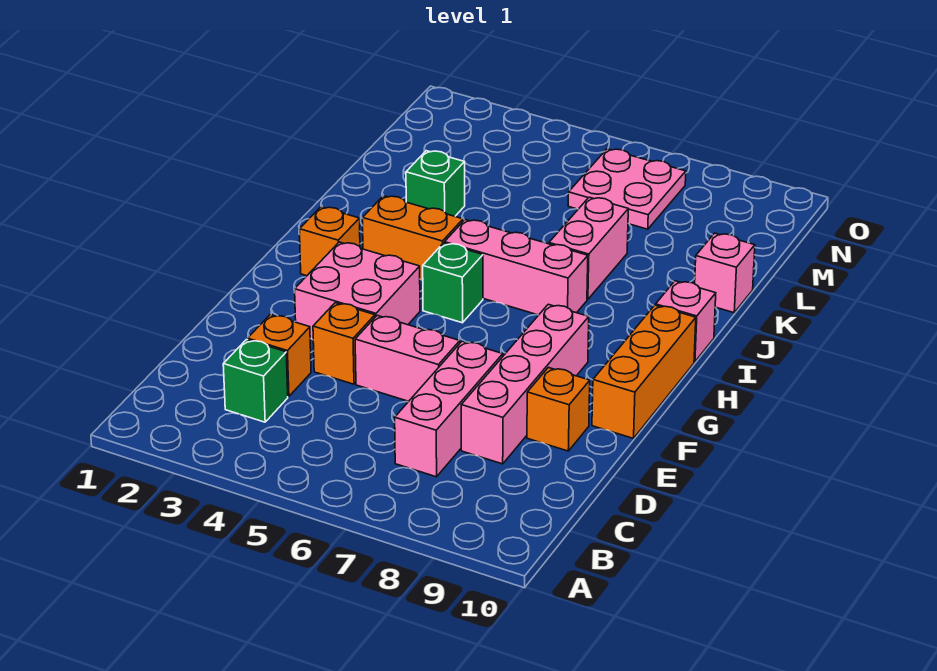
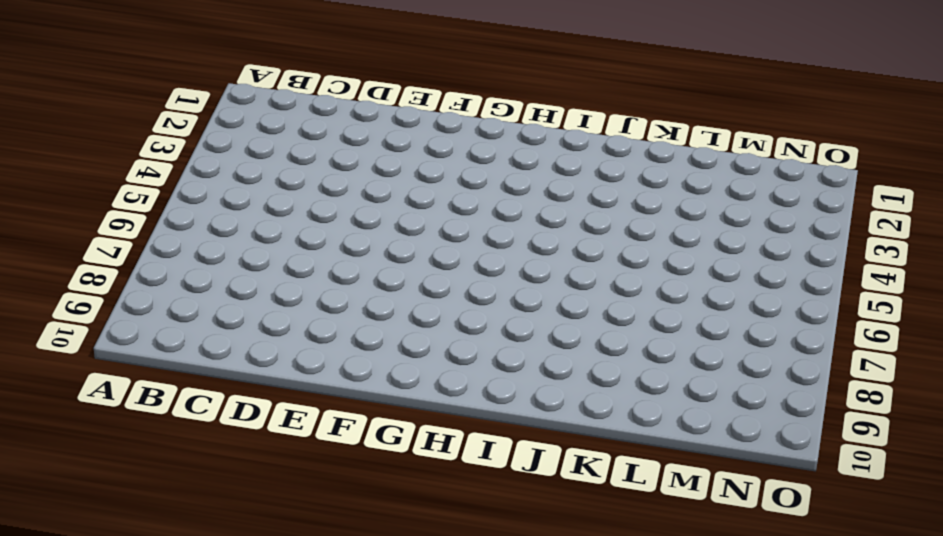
none -> green 1x1 brick [223,340,288,422]
none -> pink 1x3 brick [395,341,503,477]
none -> orange 1x1 brick [248,315,311,397]

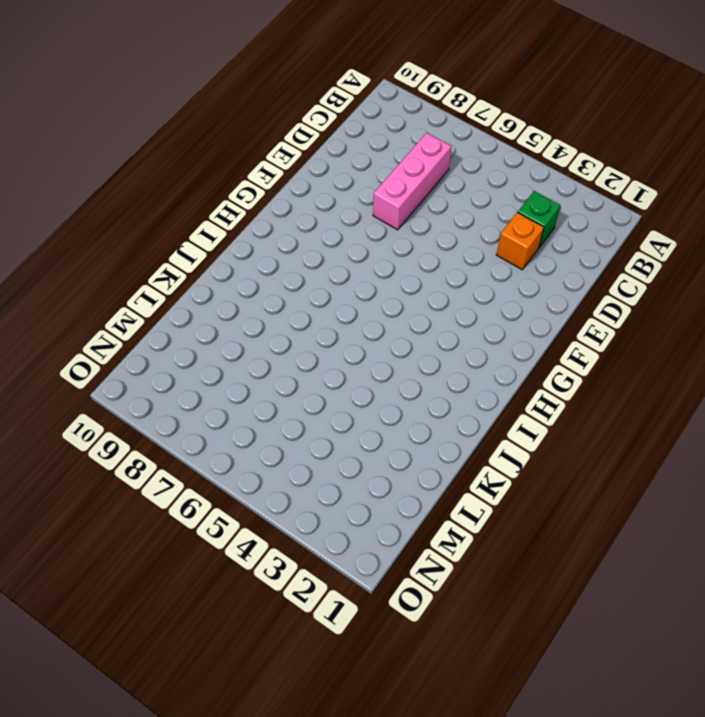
none -> pink 1x4 brick [461,304,589,464]
none -> orange 1x1 brick [313,303,375,384]
none -> pink 1x2 brick [355,316,460,401]

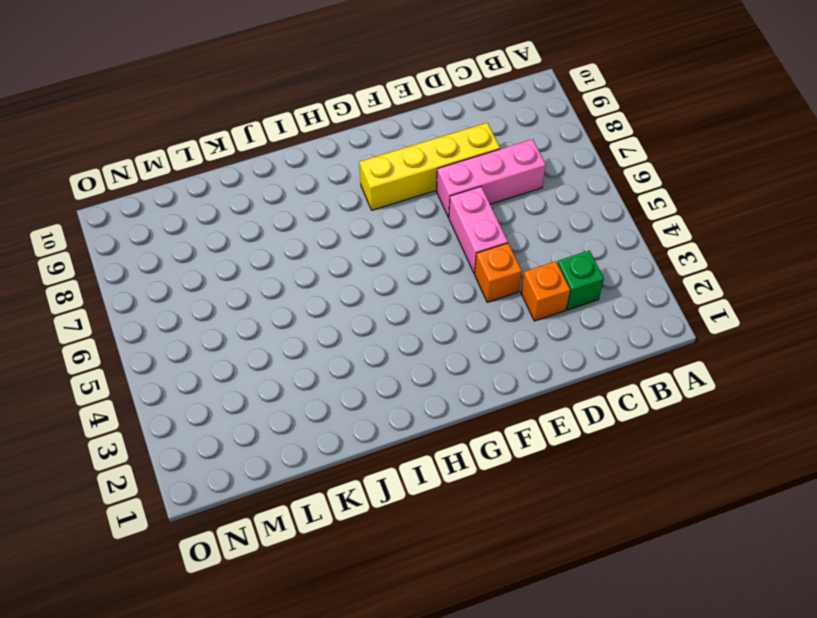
yellow 1x4 brick [359,123,500,210] -> pink 1x4 brick [461,304,589,464]
none -> orange 1x1 brick [527,368,590,451]
none -> pink 2x2 brick [295,242,420,340]
none -> orange 1x3 brick [592,305,696,438]

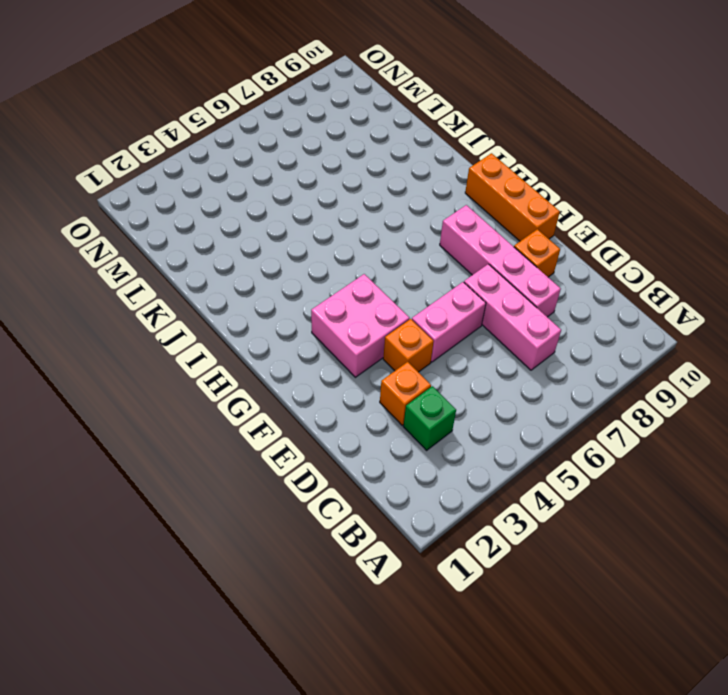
none -> orange 1x1 brick [299,207,360,276]
none -> green 1x1 brick [423,243,483,323]
none -> orange 1x2 brick [363,196,463,280]

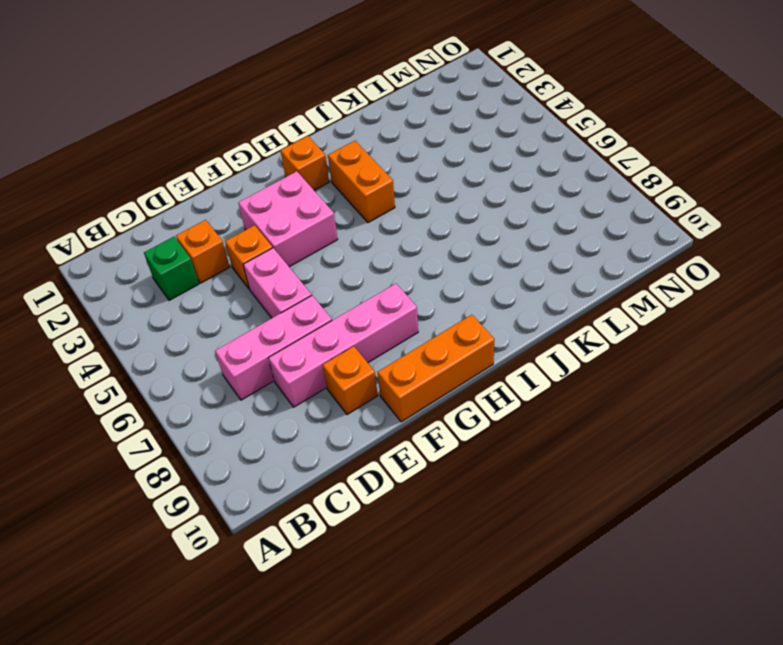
none -> green 1x1 brick [423,243,483,323]
none -> pink 1x3 brick [445,220,588,315]
none -> pink 1x1 brick [656,281,716,362]

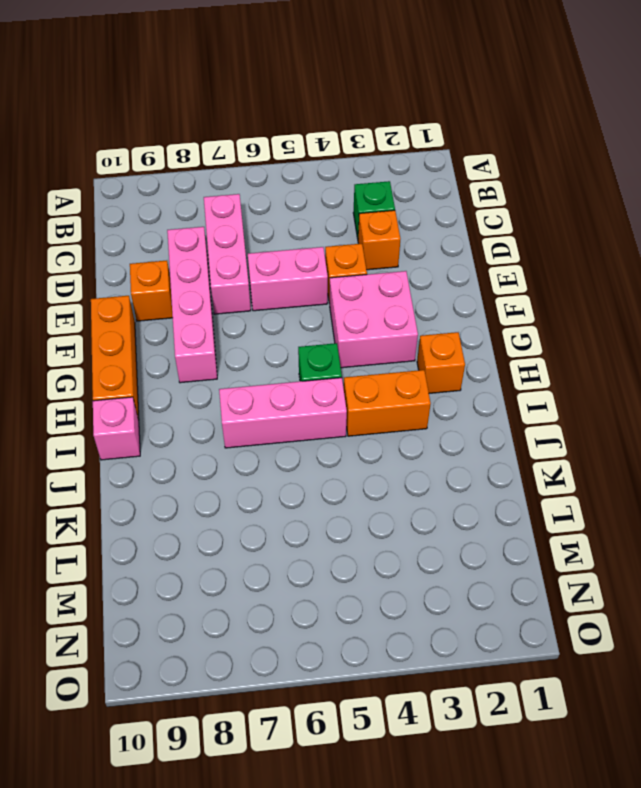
none -> pink 1x2 brick [549,197,628,299]
none -> green 1x1 brick [406,151,465,216]
none -> pink 1x1 brick [695,233,755,313]

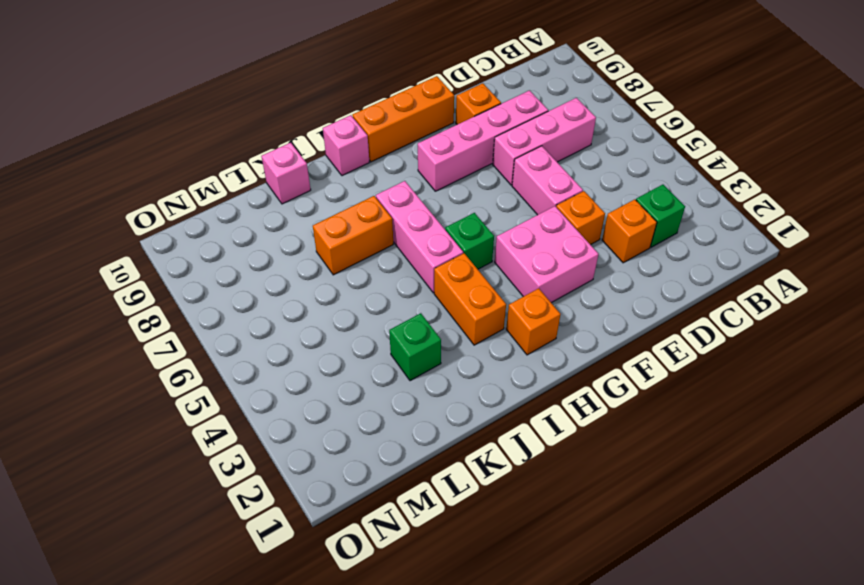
orange 1x2 brick [313,196,393,275] -> pink 1x2 brick [549,197,628,299]
none -> pink 2x2 plate [568,149,686,229]

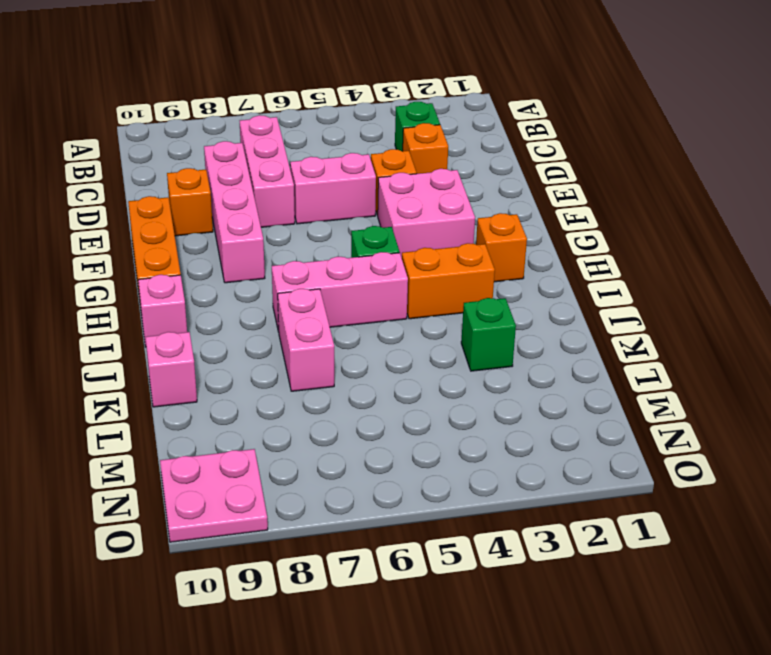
pink 2x2 plate [160,449,268,542] -> pink 2x2 plate moved to [568,149,686,229]

